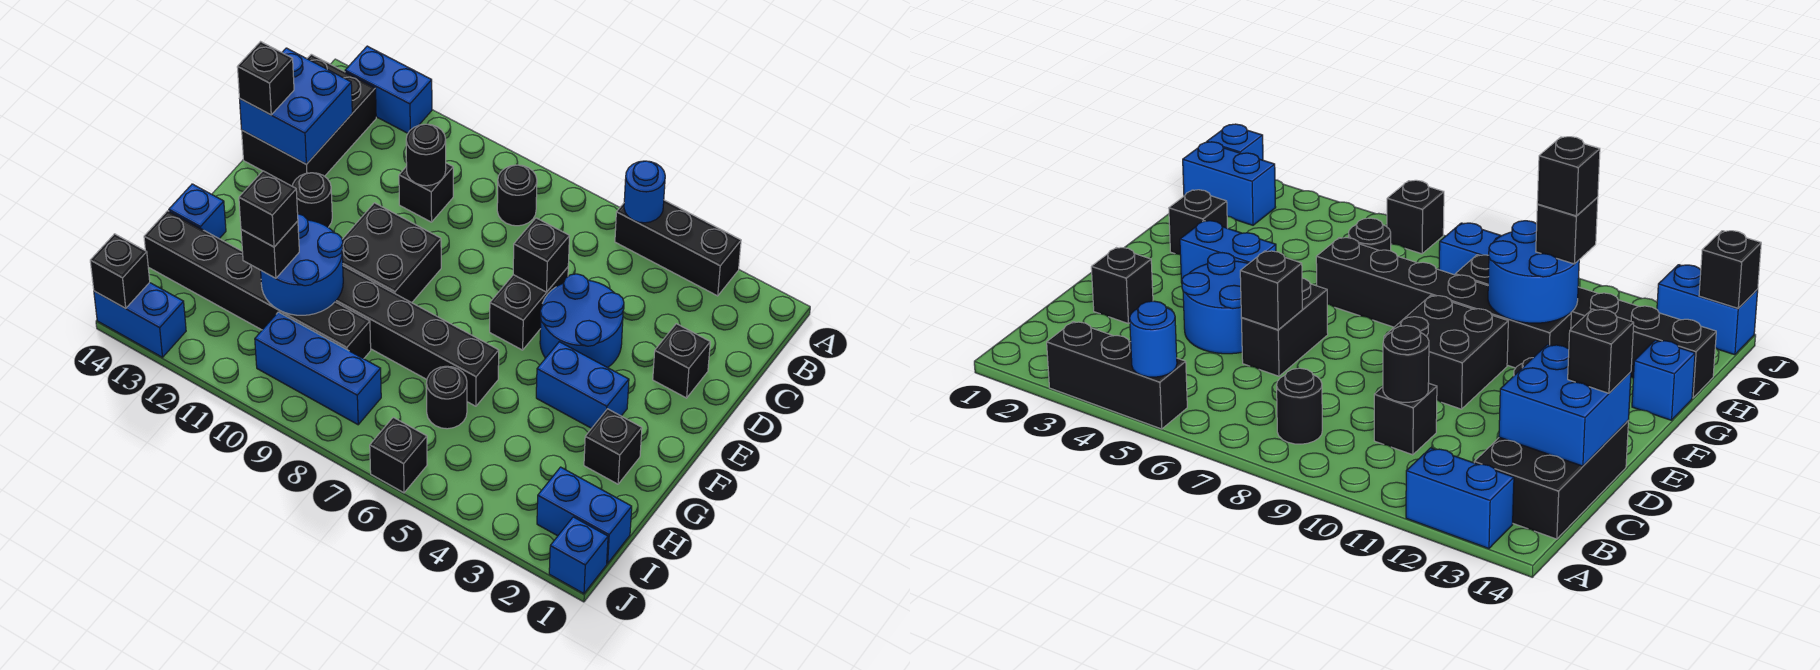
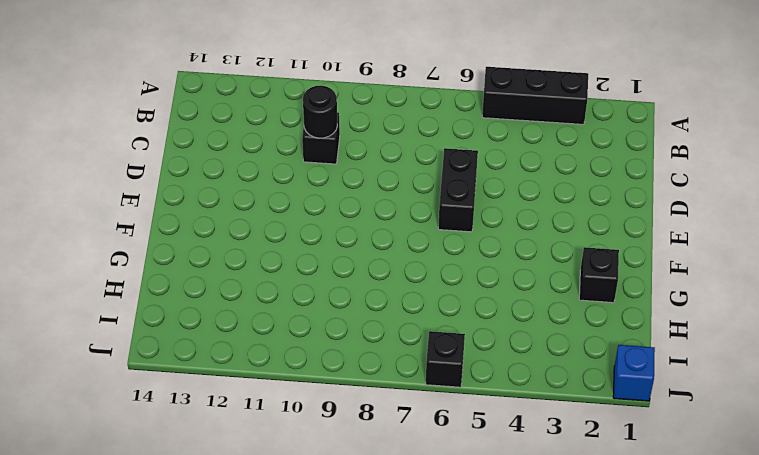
none -> blue 1x2 brick [345,46,432,133]
none -> black 1x1 round brick [497,165,537,226]
none -> black 2x3 brick [242,54,376,186]
none -> black 1x1 brick [653,324,710,398]

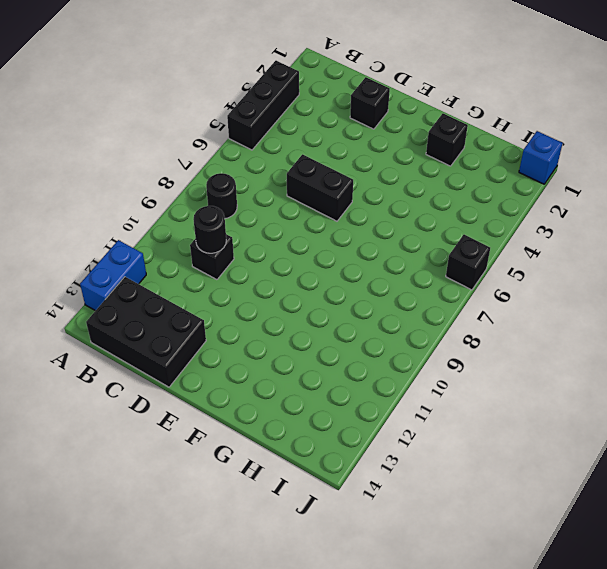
none -> blue 2x2 round brick [540,274,624,368]
none -> black 2x2 brick [342,203,441,303]
none -> black 1x1 round brick [292,173,332,227]
none -> blue 1x2 brick [536,342,629,428]

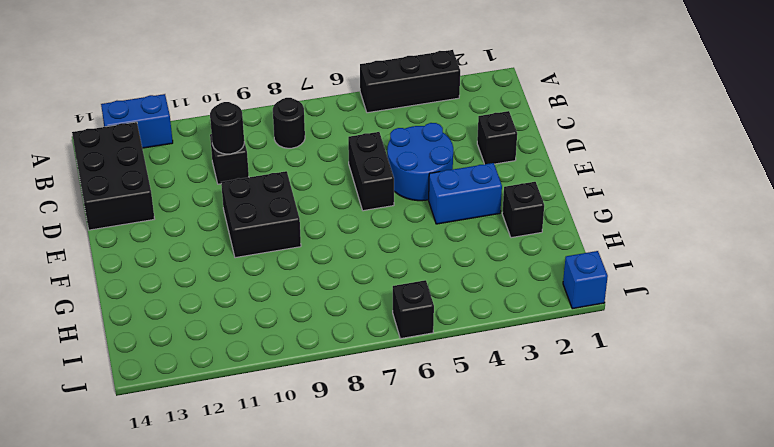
none -> black 1x1 round brick [292,173,332,227]
none -> black 1x6 brick [335,266,499,406]
none -> blue 1x1 brick [169,184,226,239]
none -> black 1x1 round brick [426,366,467,429]

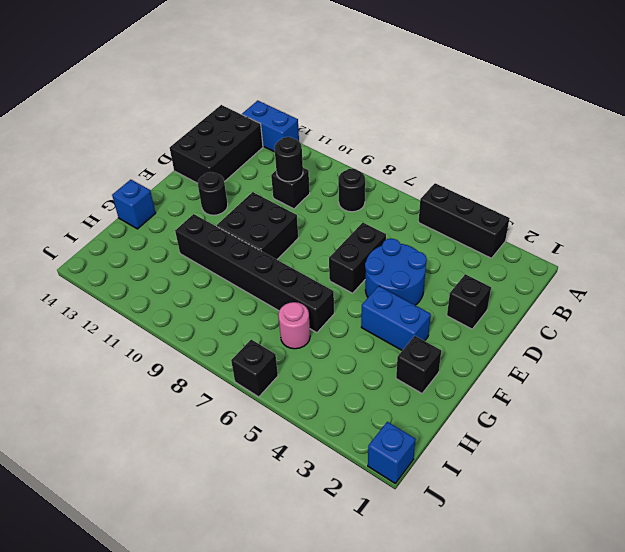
pink 1x1 round brick [278,302,310,349] -> black 1x1 round brick [426,366,467,429]
none -> black 1x6 brick [144,211,371,359]
none -> blue 1x2 brick [537,467,632,563]
none -> blue 1x3 brick [255,312,381,425]
none -> blue 1x2 brick [94,283,186,357]

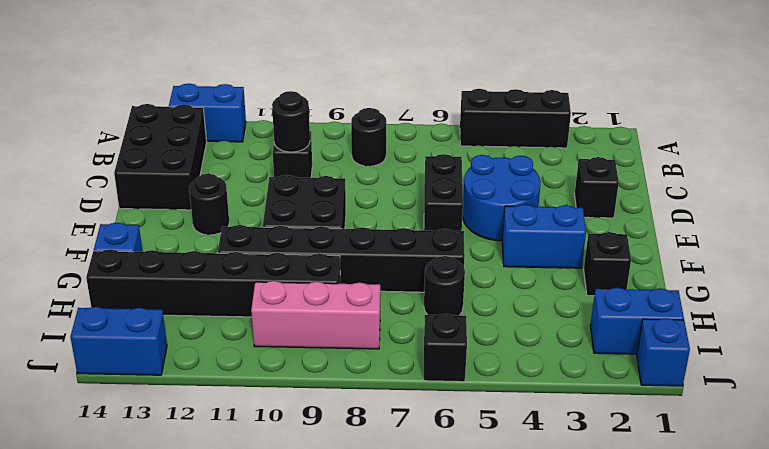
pink 1x3 brick [251,281,380,349] -> blue 1x3 brick [255,312,381,425]
none -> blue 1x1 round brick [624,161,665,223]
none -> blue 2x2 brick [240,48,352,164]
none -> black 1x1 brick [513,218,569,292]
none -> blue 2x2 round brick [261,214,343,315]

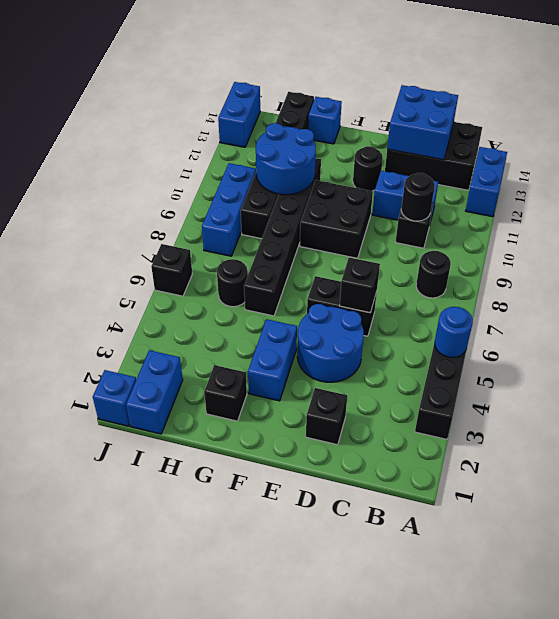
blue 1x2 brick [372,171,438,222] -> none
none -> black 1x1 brick [90,234,150,308]
none -> black 1x1 brick [237,42,294,115]
none -> black 1x1 brick [241,221,299,278]
none -> black 1x1 brick [239,171,298,247]

